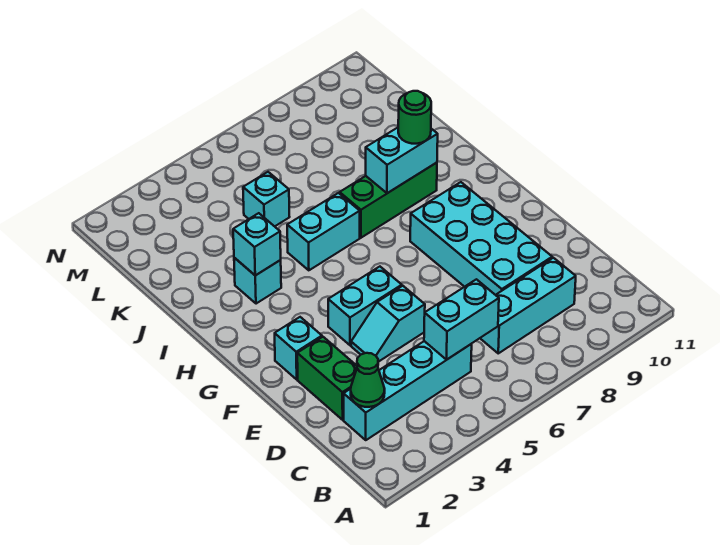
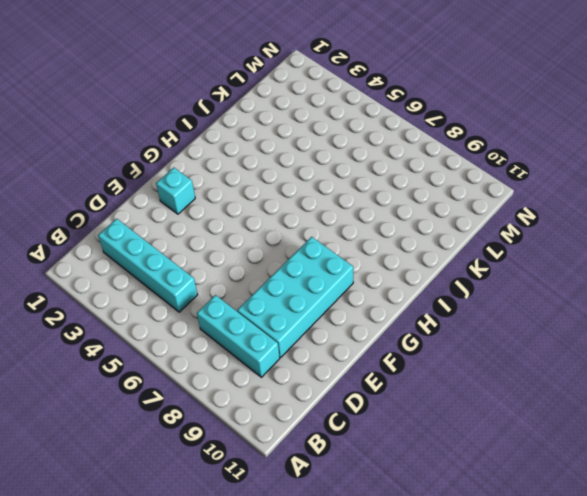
none -> green 1x2 brick [297,337,357,420]
none -> cyan 1x2 slope [351,286,425,362]
none -> cyan 1x2 brick [328,267,402,345]

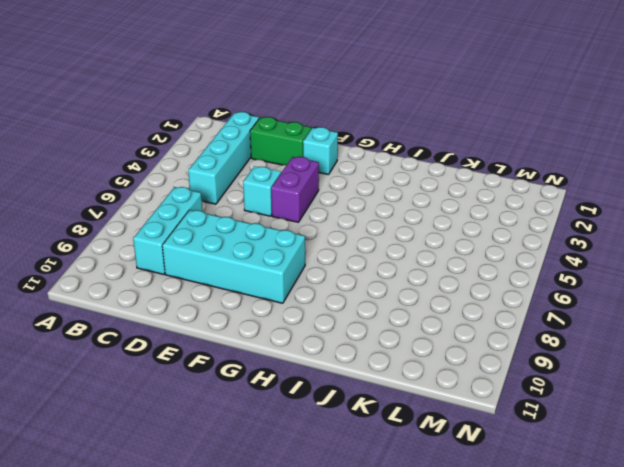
purple 1x2 brick [271,157,319,222] -> cyan 1x2 brick [328,267,402,345]
none -> cyan 1x1 brick [234,258,281,304]
none -> cyan 1x2 brick [287,193,360,270]
none -> green 1x3 brick [340,163,437,238]

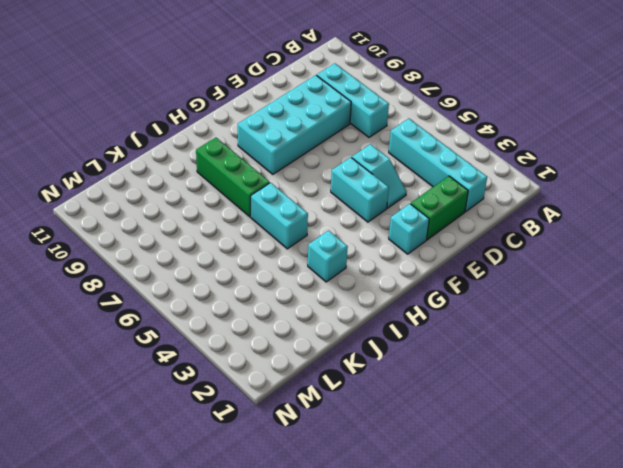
none -> cyan 1x1 brick [243,172,289,226]
none -> green 1x1 cone [351,353,385,407]
none -> cyan 1x2 brick [424,279,499,360]

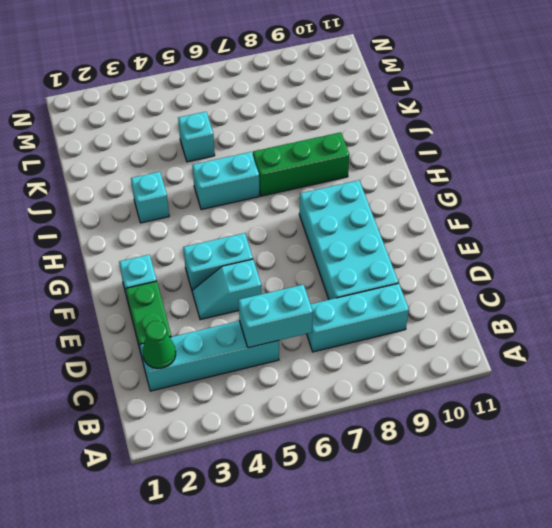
none -> cyan 1x1 brick [233,213,281,275]
none -> cyan 1x2 brick [366,128,438,193]
none -> green 1x1 round brick [398,91,431,144]

